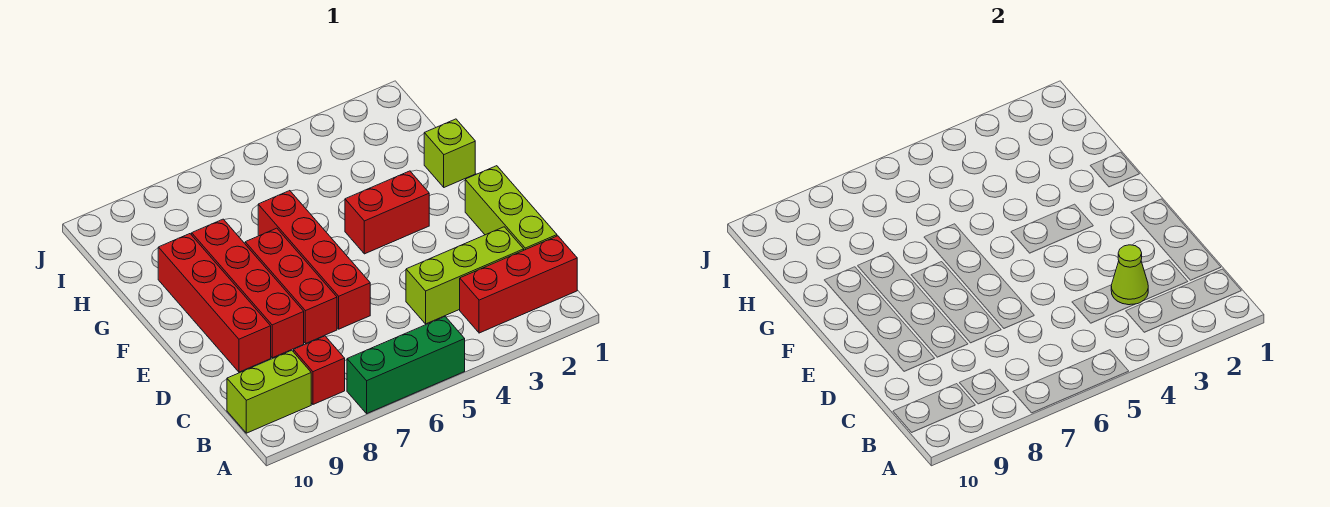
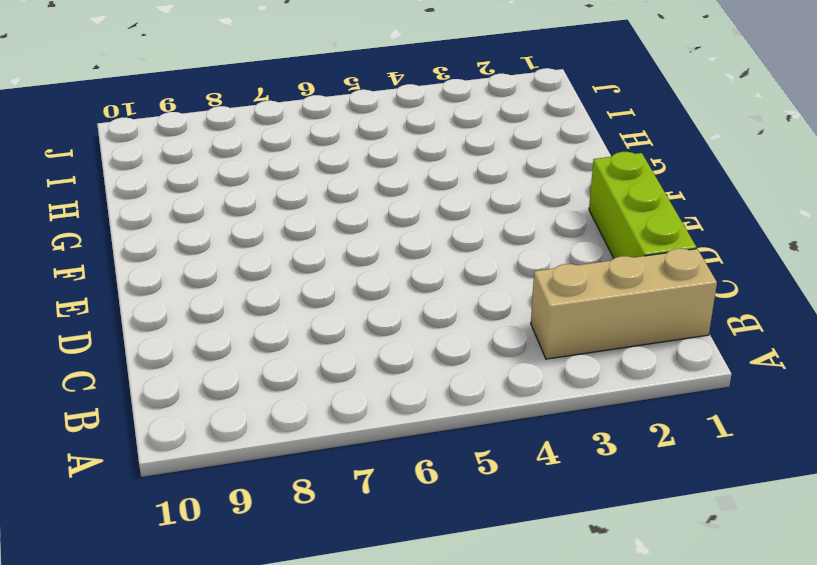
tan 1x3 brick [531,249,717,359] -> red 1x3 brick [460,236,577,333]
none -> green 1x3 brick [347,317,465,413]
none -> red 1x1 brick [294,336,345,404]
none -> lime 1x2 brick [227,350,311,433]

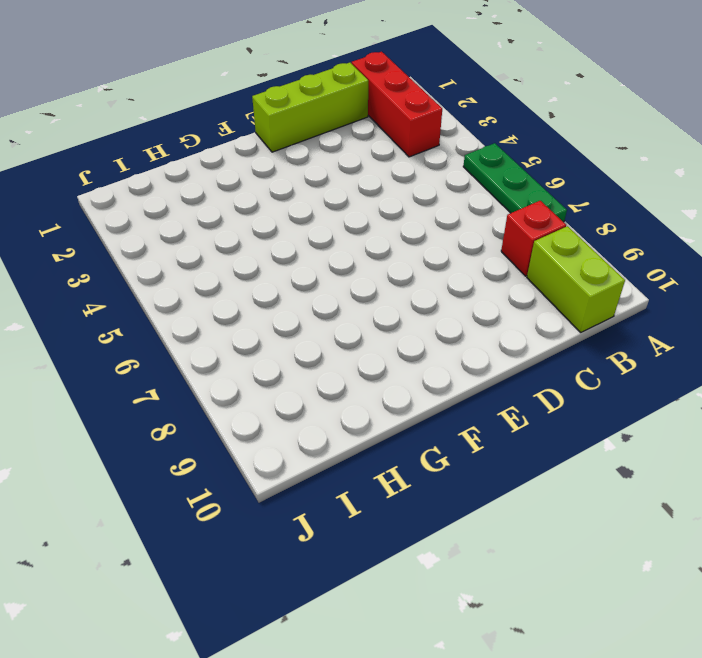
green 1x3 plate [463,143,567,222] -> green 1x3 brick [347,317,465,413]
none -> lime 1x3 brick [406,227,524,324]
none -> red 1x4 brick [258,191,370,329]
none -> red 1x3 brick [245,228,337,344]

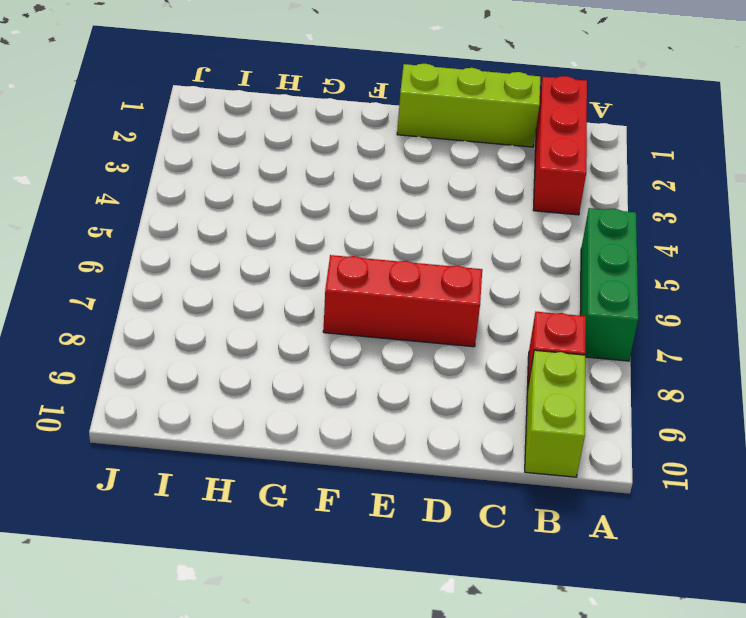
none -> lime 1x3 brick [406,227,524,324]
none -> red 1x4 brick [258,191,370,329]
none -> red 1x4 brick [192,219,304,358]

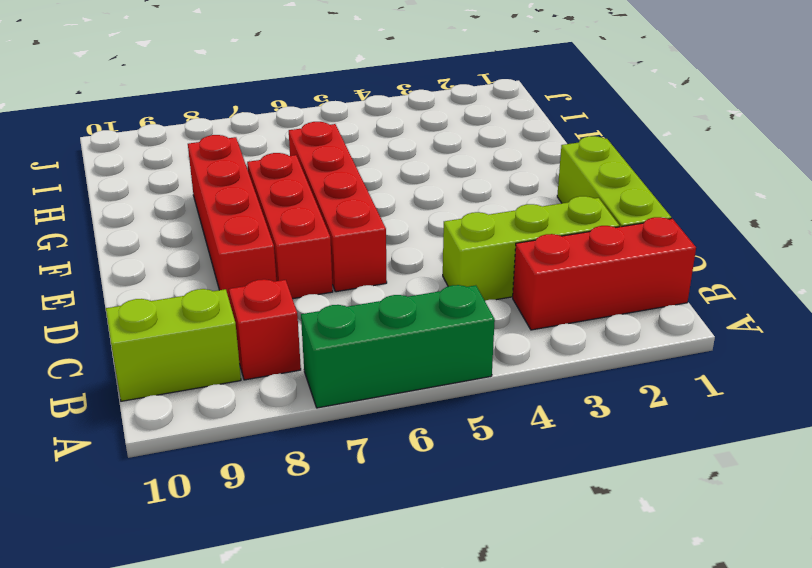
none -> red 1x4 brick [158,234,271,372]
none -> red 1x2 brick [345,171,429,254]
none -> lime 1x1 brick [424,119,475,187]

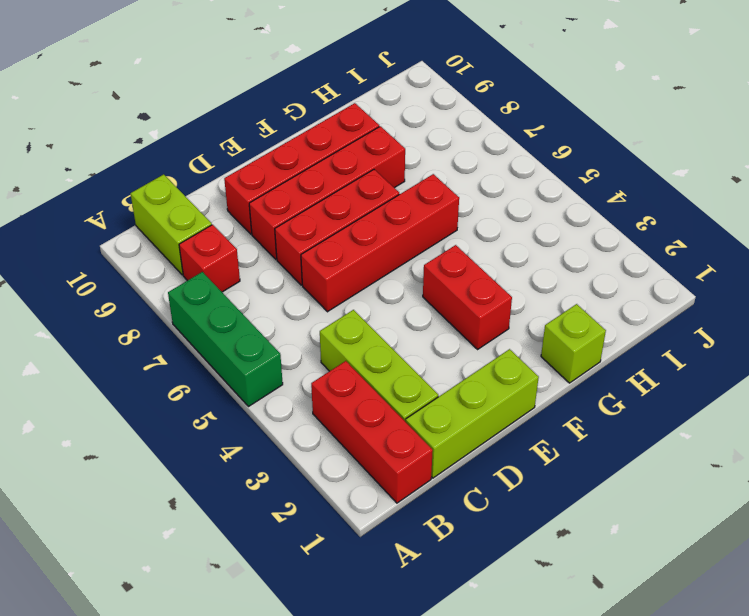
none -> lime 1x1 cone [1111,245,1148,305]

